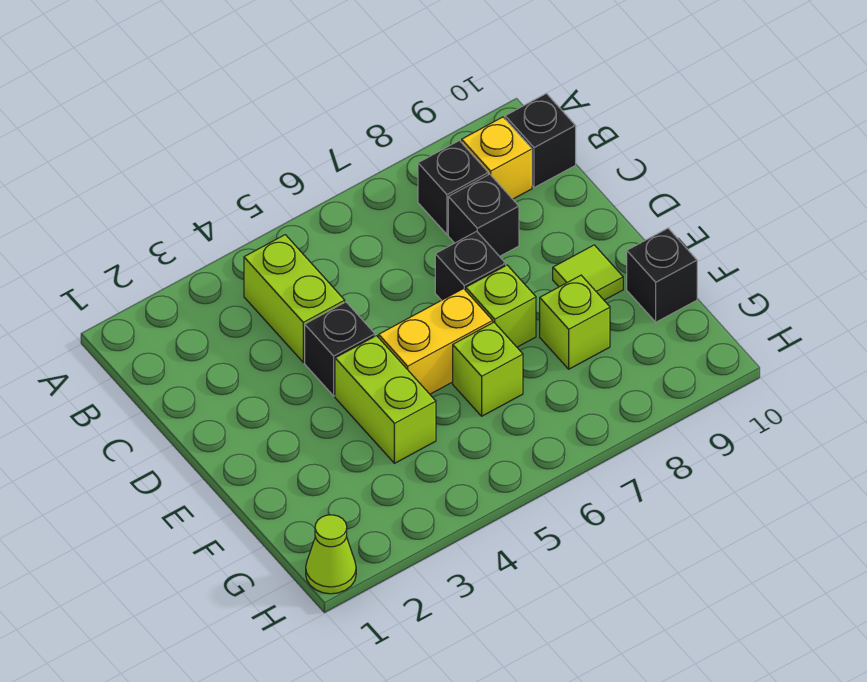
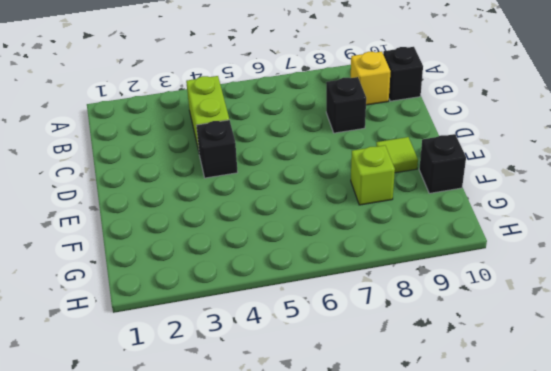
none -> black 1x1 brick [418,141,488,235]
none -> black 1x1 brick [435,231,506,300]
none -> lime 1x2 brick [335,336,436,463]

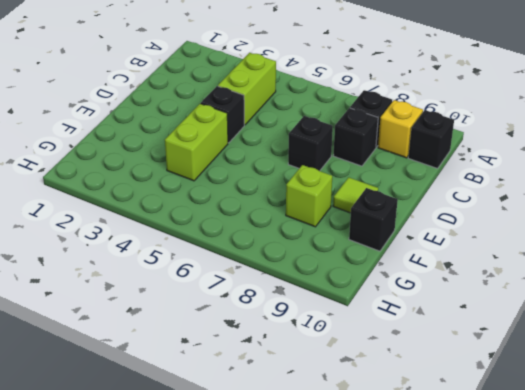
none -> yellow 1x2 brick [379,289,493,394]
none -> lime 1x1 brick [466,265,536,347]
none -> lime 1x1 brick [453,322,523,416]

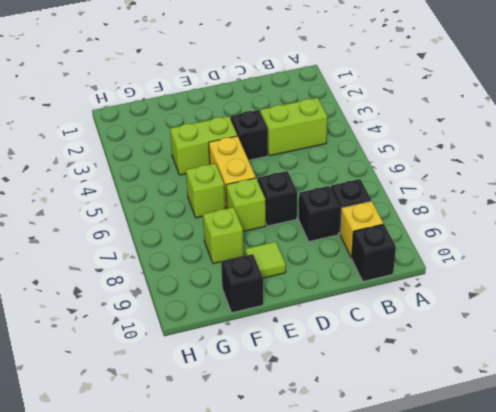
none -> lime 1x1 cone [306,515,356,594]

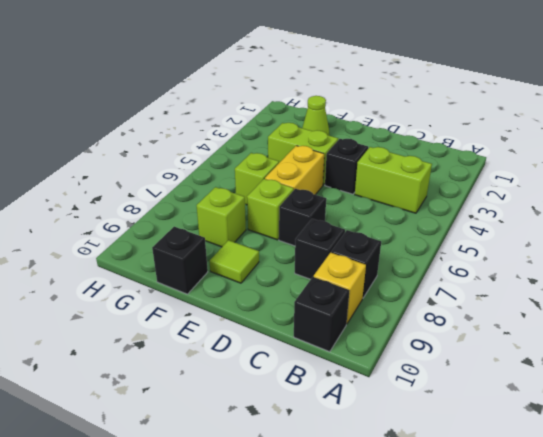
lime 1x1 cone [302,96,329,135] -> lime 1x1 cone moved to [306,515,356,594]

